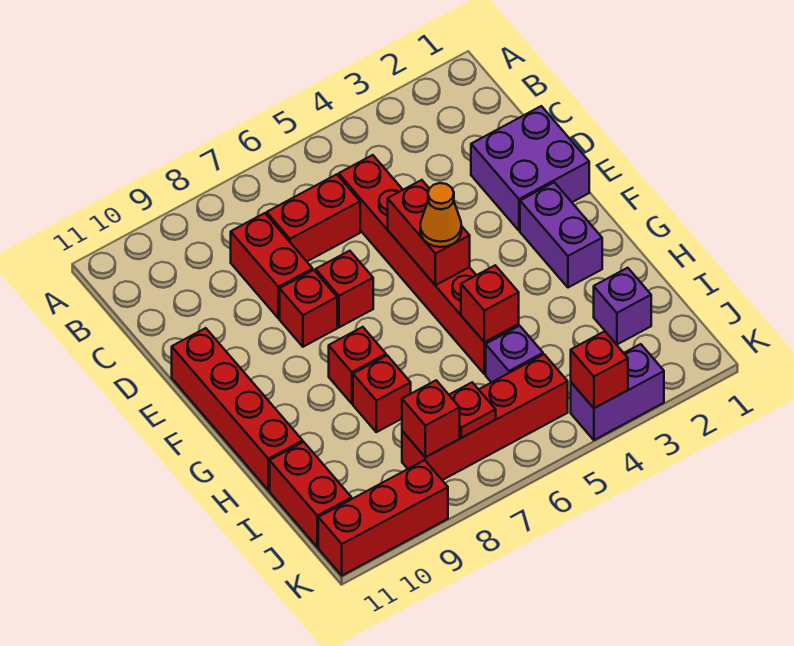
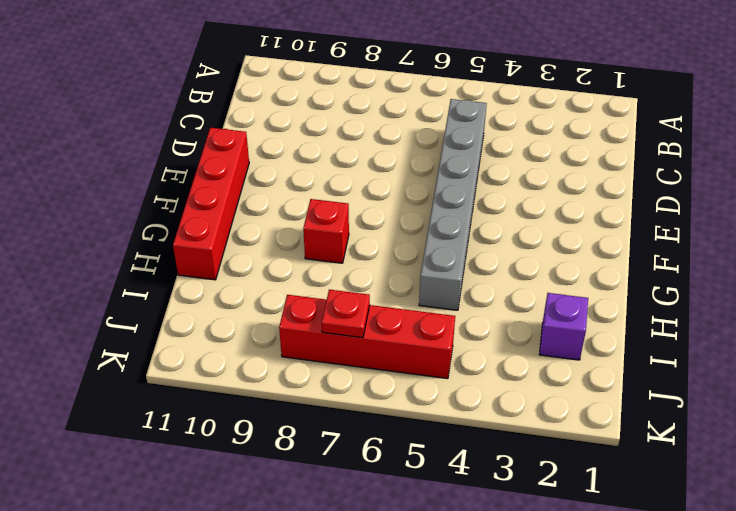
grey 1x6 brick [419,99,487,310] -> red 1x6 brick [339,155,519,374]
none -> red 1x2 brick [267,174,360,261]
none -> red 1x2 brick [231,213,313,318]
none -> purple 2x2 brick [471,106,589,231]

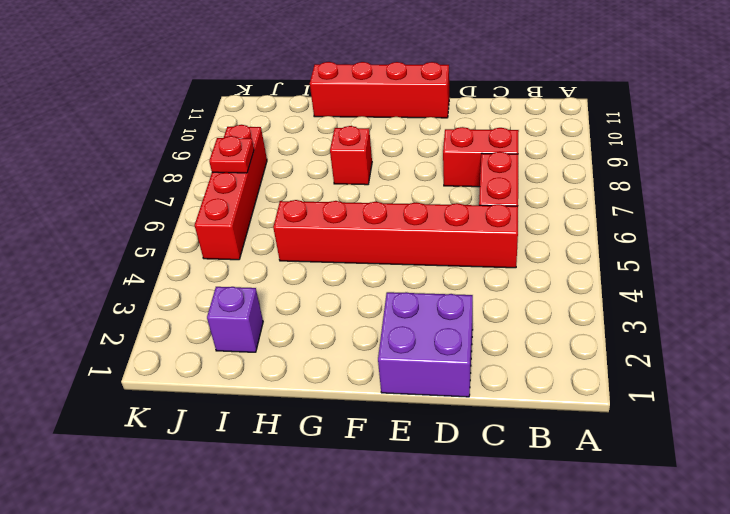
none -> red 1x1 brick [316,251,373,327]
none -> red 1x1 brick [280,270,337,347]
none -> purple 1x2 brick [520,182,602,288]

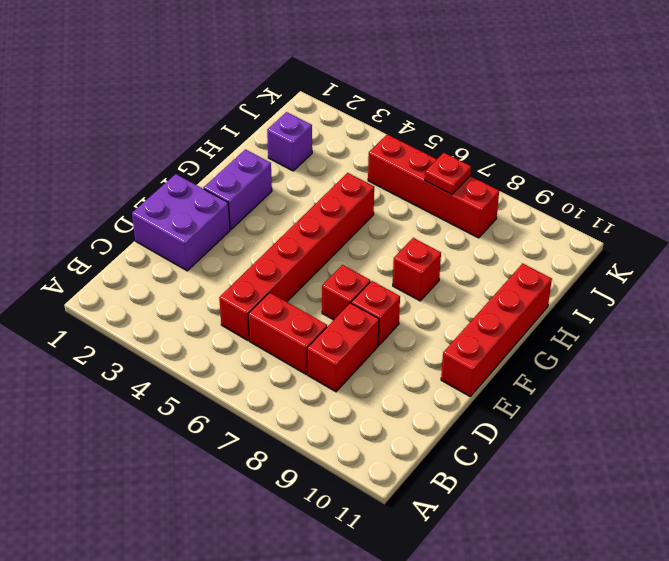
none -> red 1x1 brick [353,355,411,432]
none -> purple 1x1 brick [486,326,543,382]
none -> red 1x2 brick [270,442,352,547]

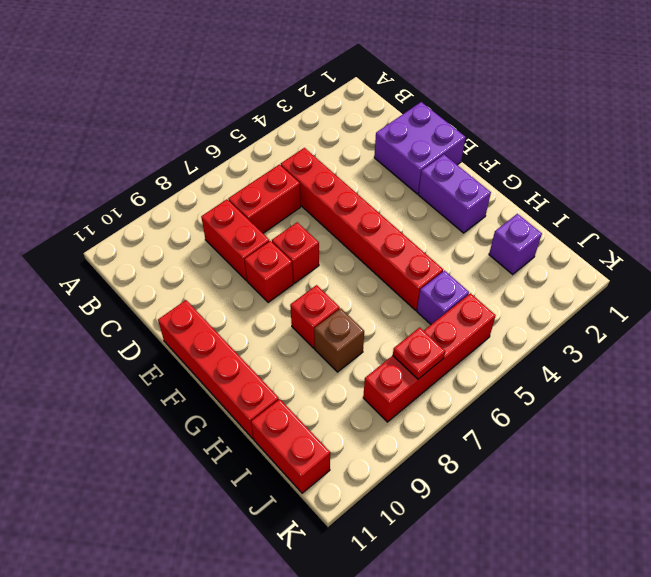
brown 1x1 brick [314,308,364,372] -> red 1x1 brick [353,355,411,432]
none -> purple 1x2 brick [571,344,664,440]
none -> red 1x3 brick [318,460,448,576]
none -> red 1x2 brick [388,180,470,285]

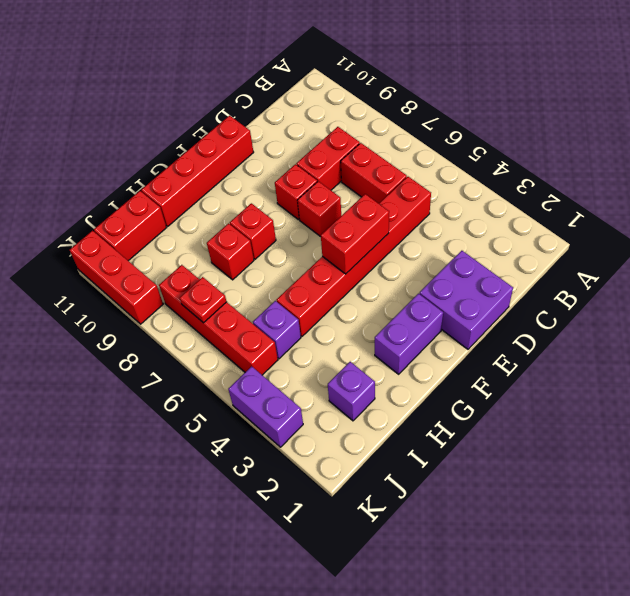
none -> red 1x1 brick [461,265,519,342]
none -> red 1x1 brick [402,380,460,457]
none -> red 1x1 brick [571,331,628,408]

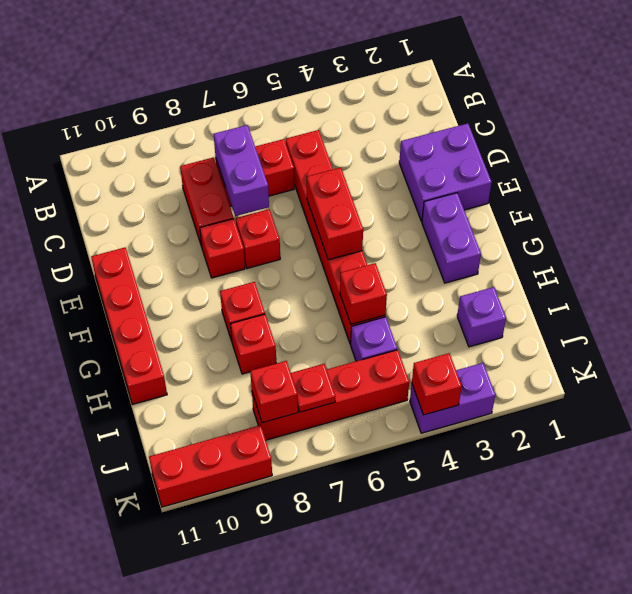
purple 1x2 brick [214,125,269,216] -> none
none -> red 1x2 brick [270,442,352,547]
none -> orange 1x1 cone [420,183,462,247]

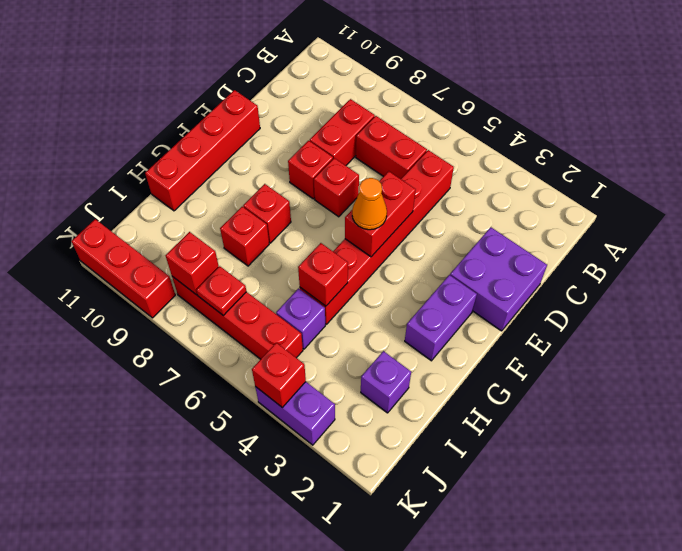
none -> red 1x2 brick [270,442,352,547]

